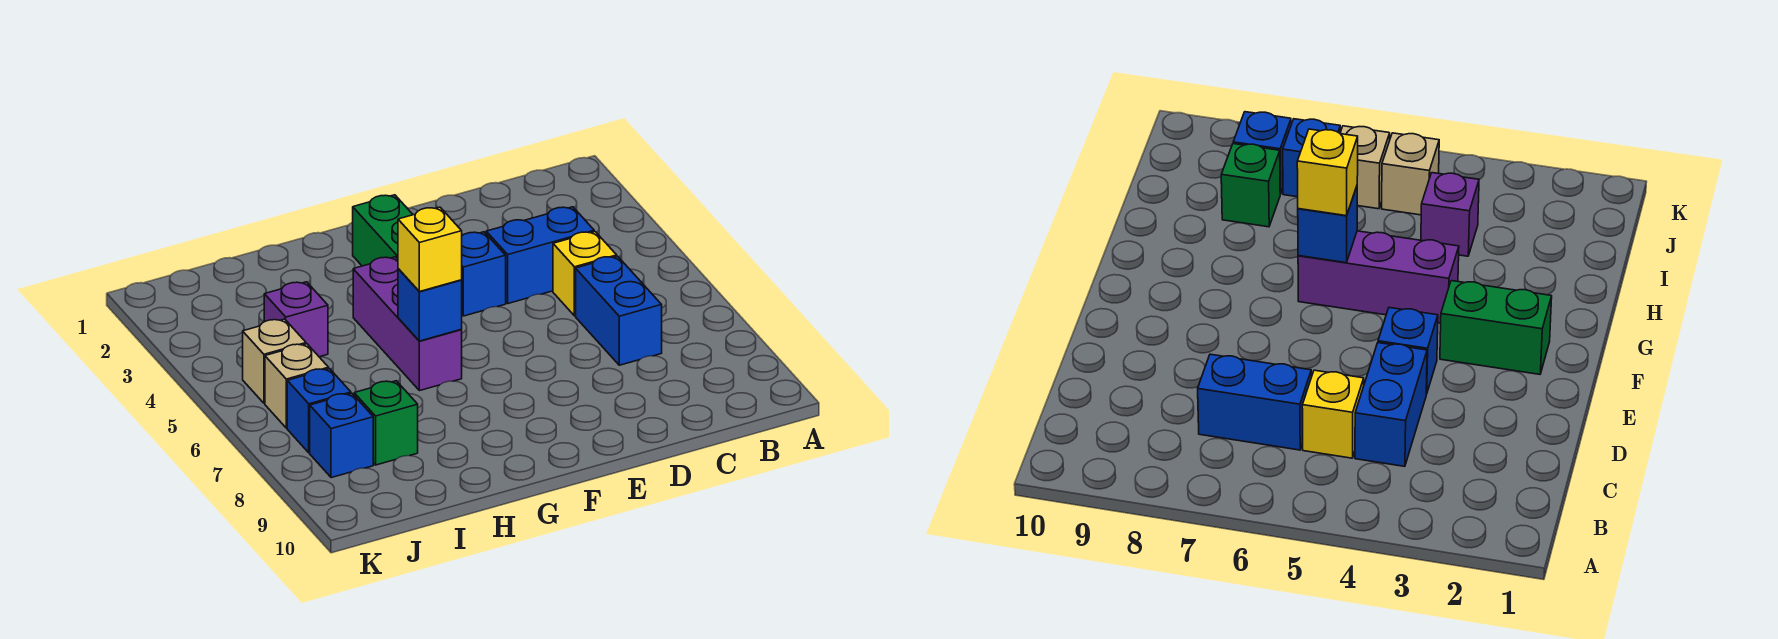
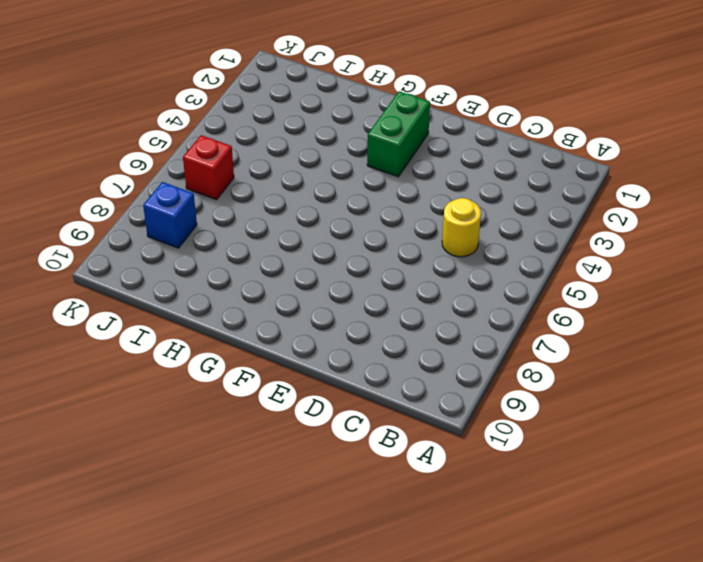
yellow 1x1 round brick [442,198,481,257] -> yellow 1x1 brick [553,232,617,316]
red 1x1 brick [183,135,234,200] -> tan 1x1 brick [265,344,329,428]
none -> blue 1x2 brick [486,207,594,303]
none -> blue 1x2 brick [576,256,662,365]
none -> blue 1x1 brick [462,232,506,316]

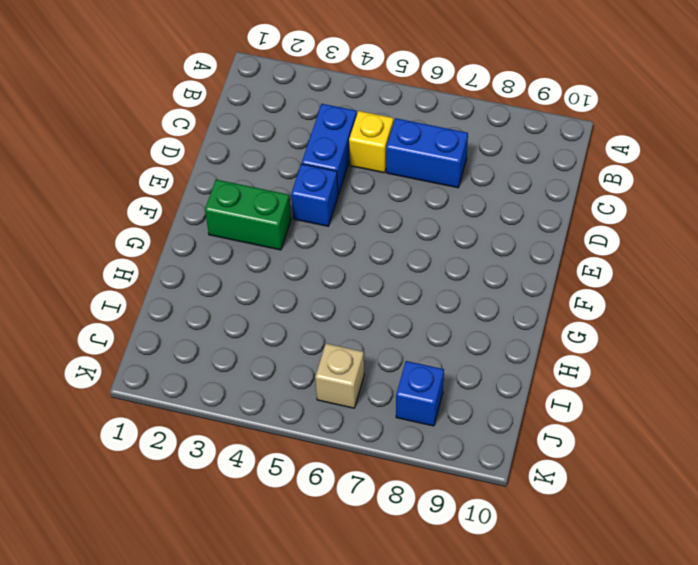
none -> purple 1x3 brick [353,257,462,391]
none -> purple 1x1 brick [264,282,328,357]
none -> green 1x1 brick [354,381,418,465]

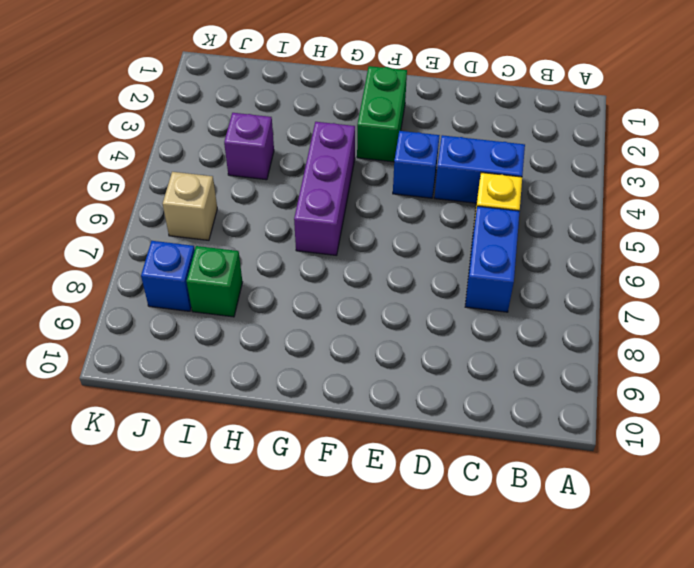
none -> tan 1x1 brick [243,319,306,403]
none -> blue 1x1 brick [287,369,351,453]
none -> blue 1x1 brick [398,269,462,341]

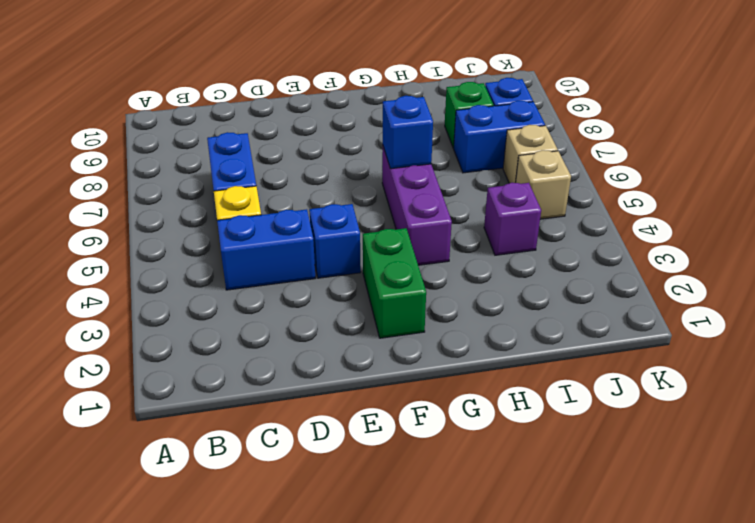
blue 1x2 brick [454,101,545,173] -> blue 1x1 brick [287,369,351,453]
none -> yellow 1x1 brick [398,207,462,292]

